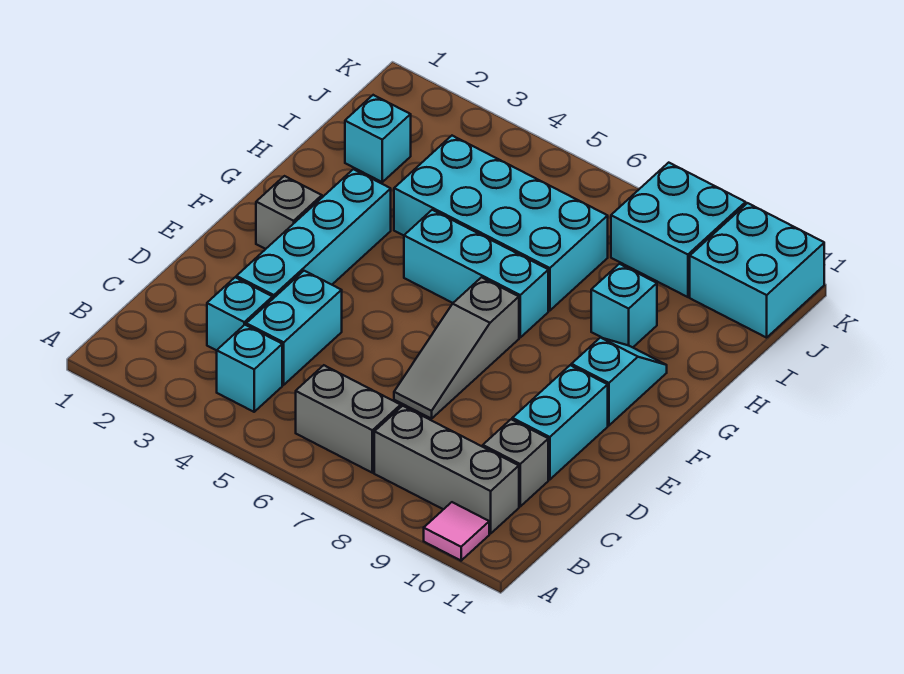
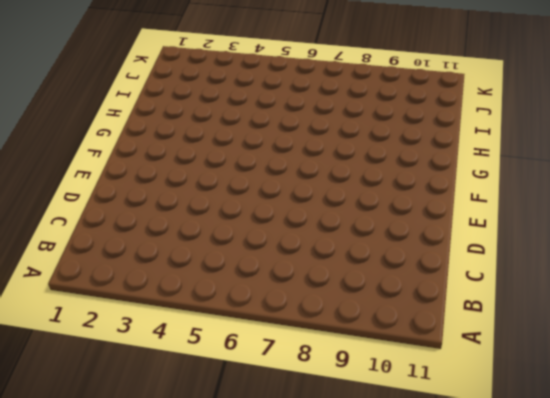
none -> pink 1x1 tile [424,502,489,561]
none -> cyan 1x1 brick [217,325,282,412]
none -> grey 1x2 brick [296,365,401,473]

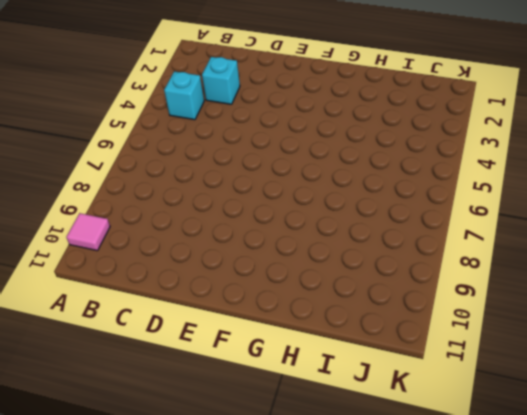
none -> grey 1x2 brick [296,365,401,473]
none -> grey 1x3 brick [374,406,519,534]
none -> cyan 1x2 brick [246,271,342,385]

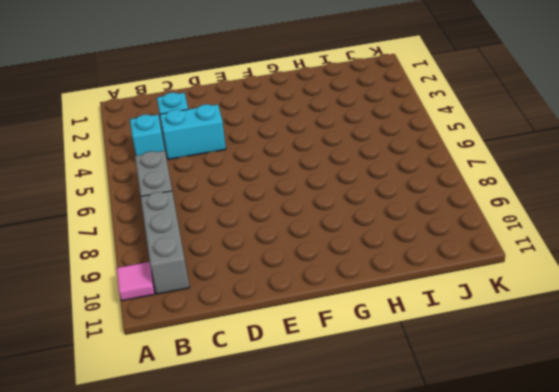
none -> grey 1x1 brick [483,419,548,506]
none -> cyan 1x4 brick [236,169,391,298]
none -> grey 1x3 slope [394,277,519,419]

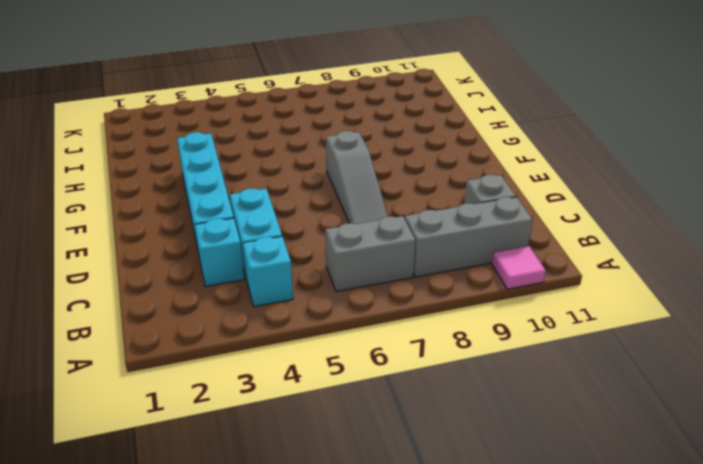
none -> cyan 1x2 brick [512,365,608,480]
none -> grey 1x1 brick [256,176,322,249]
none -> cyan 1x2 slope [572,338,667,425]

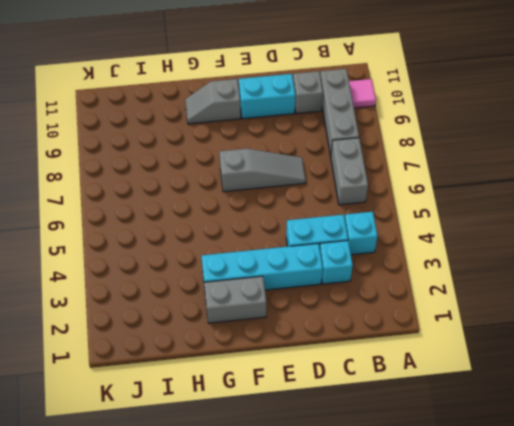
grey 1x2 brick [204,276,266,323] -> grey 1x1 brick [256,176,322,249]
grey 1x2 slope [185,79,241,124] -> cyan 1x2 slope [572,338,667,425]
none -> cyan 1x3 brick [404,210,548,337]
none -> cyan 2x4 brick [394,136,608,311]
none -> cyan 1x1 brick [591,264,657,347]

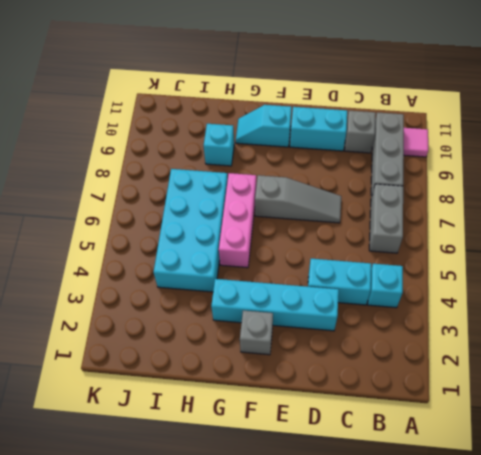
pink 1x3 brick [219,173,256,268] -> cyan 1x3 brick [404,210,548,337]
none -> cyan 1x1 brick [207,277,273,350]
none -> cyan 1x1 brick [345,95,411,182]
none -> cyan 2x2 brick [611,163,746,297]

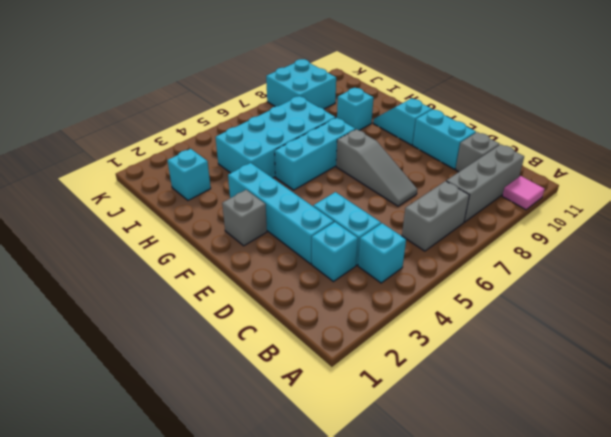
none -> cyan 2x2 brick [690,203,824,338]

